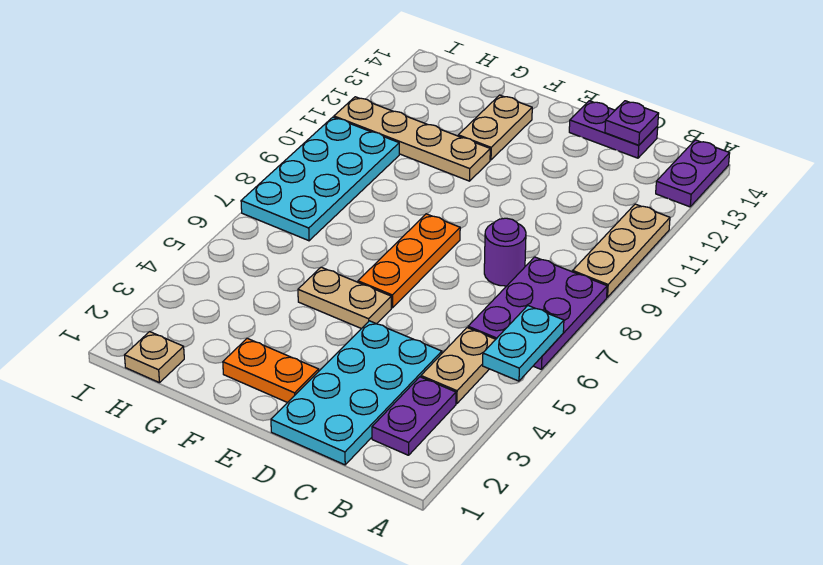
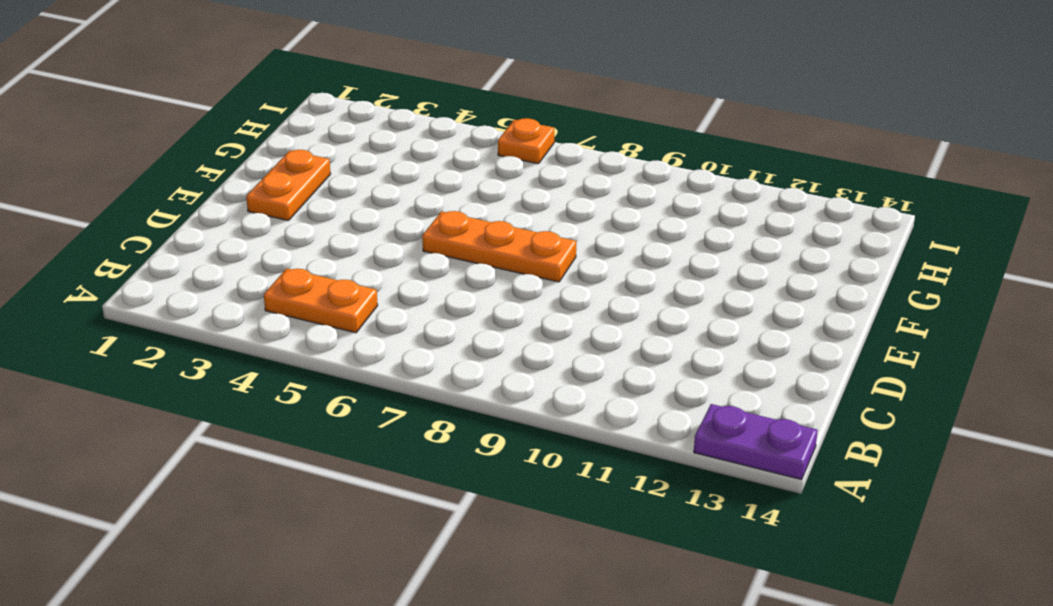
orange 1x2 plate [264,268,378,333] -> tan 1x2 plate [421,328,496,404]
orange 1x1 plate [498,118,554,164] -> none
none -> purple 2x3 plate [468,257,607,369]
none -> tan 1x3 plate [573,204,670,297]
none -> purple 1x2 plate [372,377,456,455]

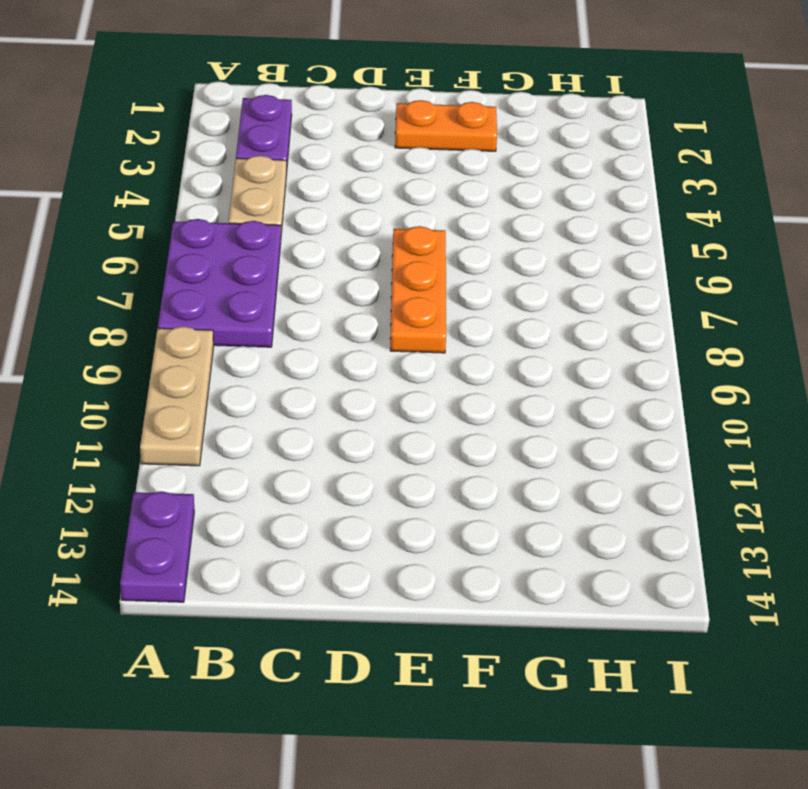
none -> cyan 2x4 plate [271,321,442,465]
none -> purple 1x1 round brick [484,218,526,286]
none -> purple 1x2 plate [569,101,658,158]

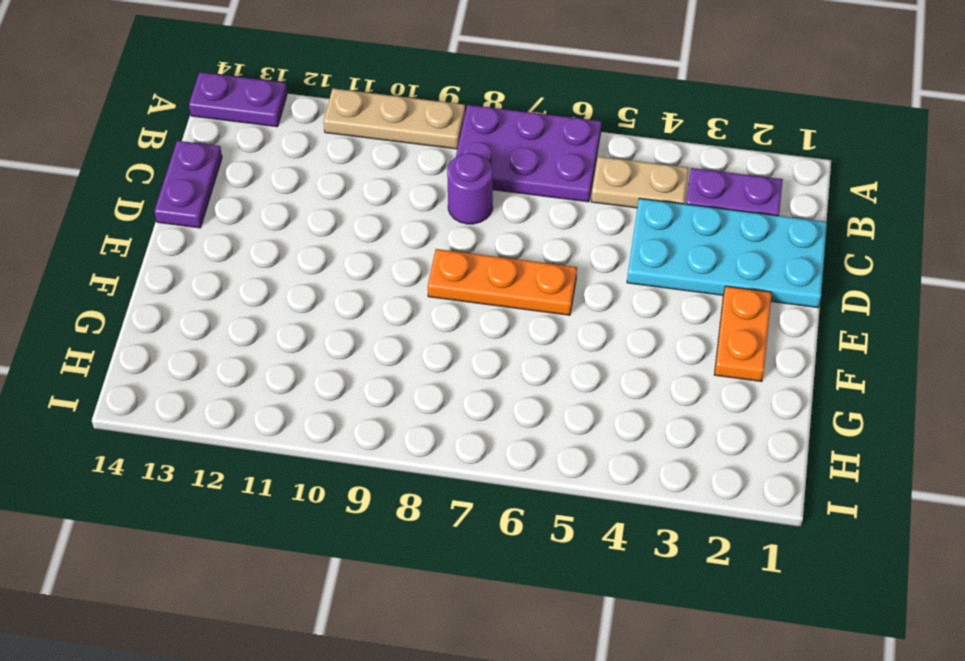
none -> tan 1x2 plate [298,267,391,329]
none -> tan 1x4 plate [334,97,490,181]
none -> tan 1x2 plate [458,95,532,160]

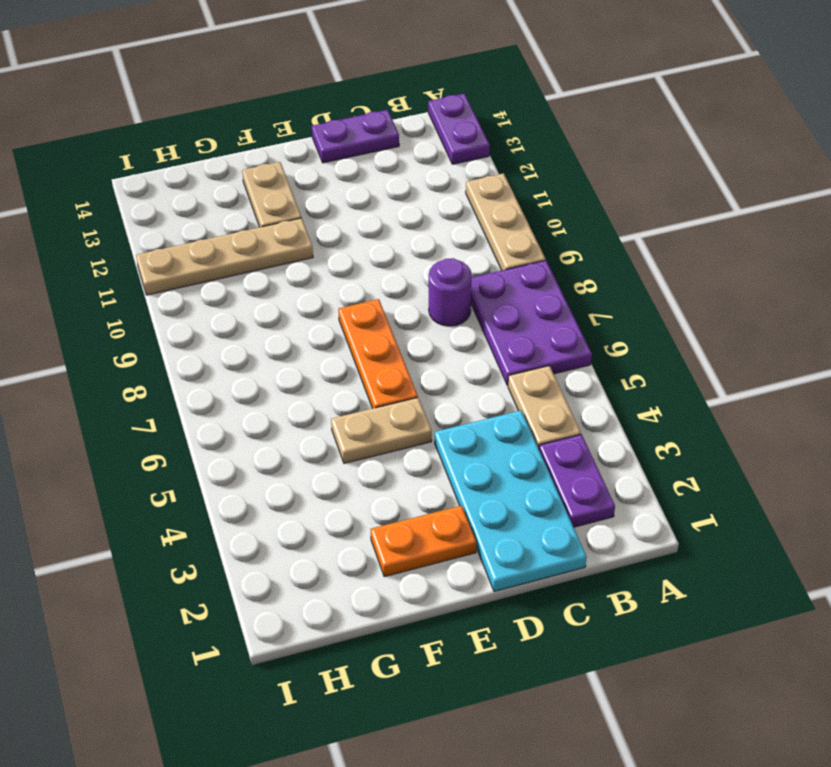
none -> tan 1x1 plate [124,332,184,383]
none -> cyan 2x4 plate [241,117,399,241]
none -> cyan 1x2 plate [483,306,564,381]

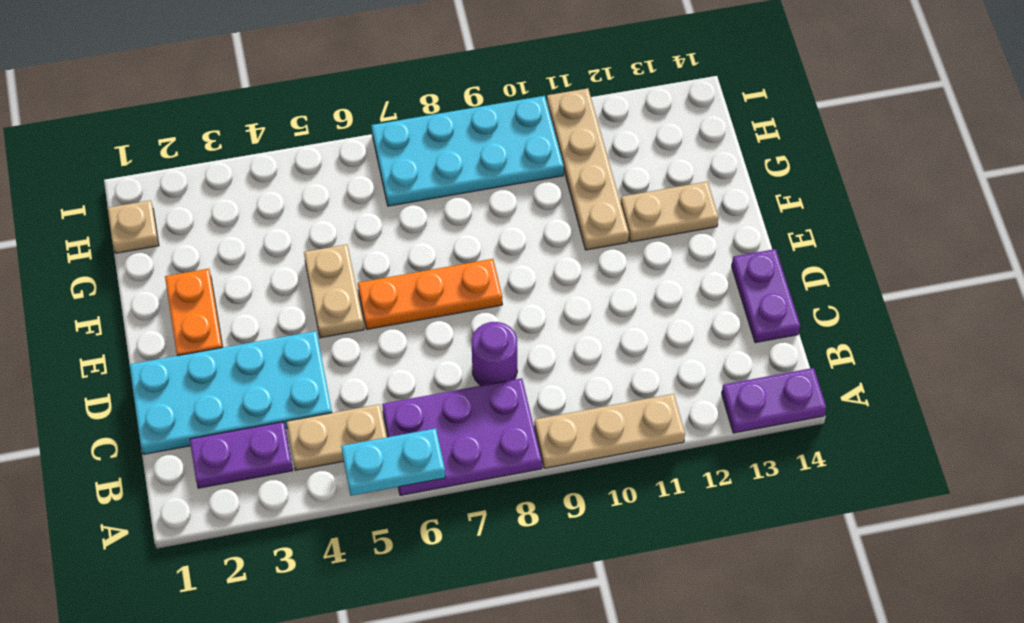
none -> purple 1x1 plate [605,101,659,145]

